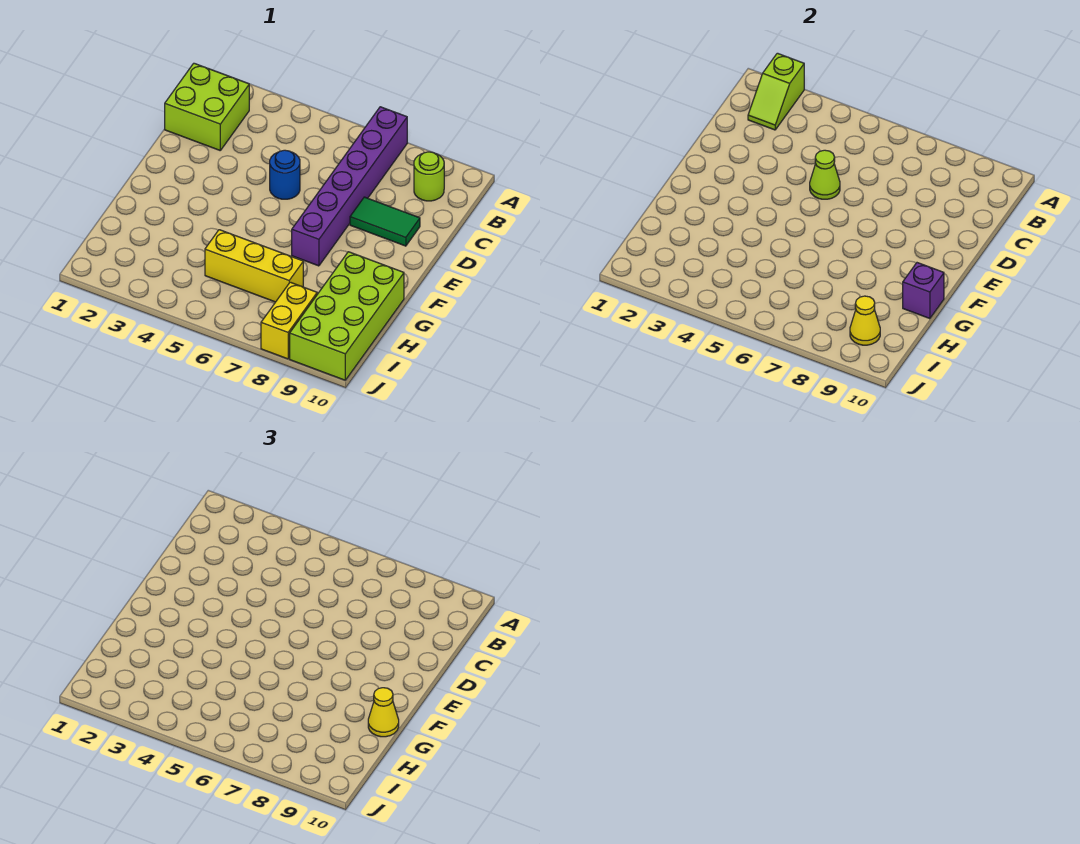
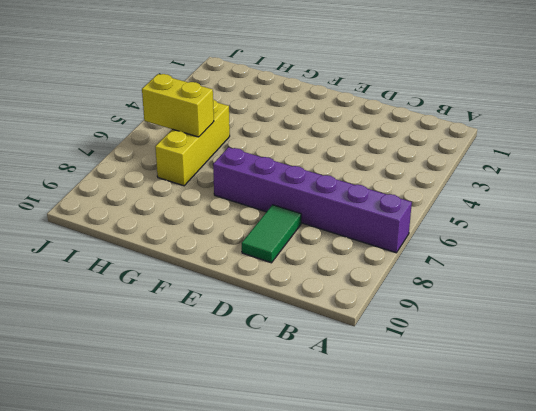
yellow 1x2 brick [142,74,214,137] -> yellow 1x2 brick moved to [261,282,317,359]
none -> lime 2x2 brick [165,63,249,150]
none -> lime 1x1 round brick [414,152,444,201]
none -> blue 1x1 round brick [270,150,300,199]

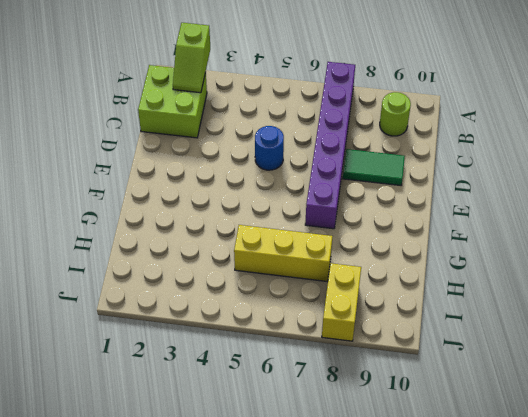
none -> lime 2x4 brick [290,252,404,380]
none -> lime 1x1 cone [810,150,840,199]
none -> purple 1x1 brick [903,263,944,319]

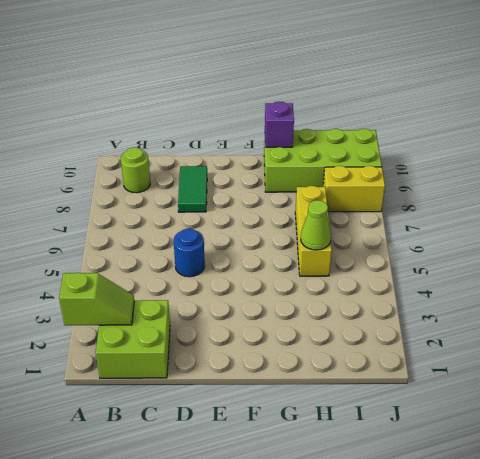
lime 1x1 cone [301,200,331,250] -> lime 1x1 cone moved to [810,150,840,199]
none -> purple 1x6 brick [292,107,407,266]
none -> yellow 1x1 cone [850,296,880,345]
none -> yellow 1x1 cone [368,688,399,737]

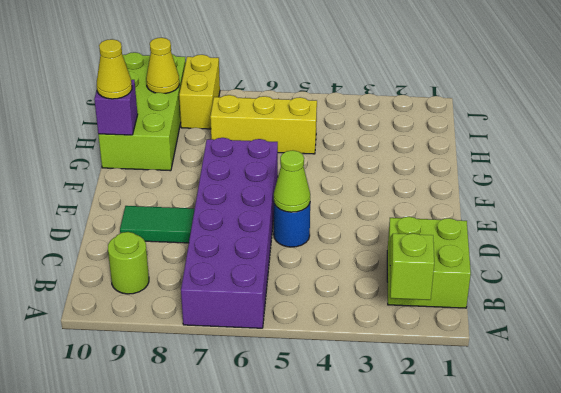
purple 2x6 brick [181,138,278,328] -> purple 1x6 brick [292,107,407,266]

